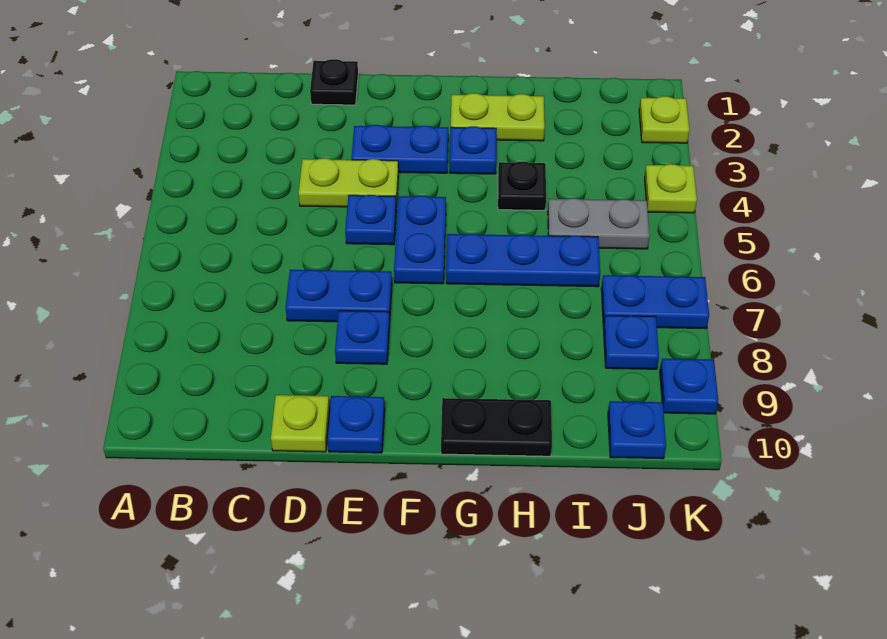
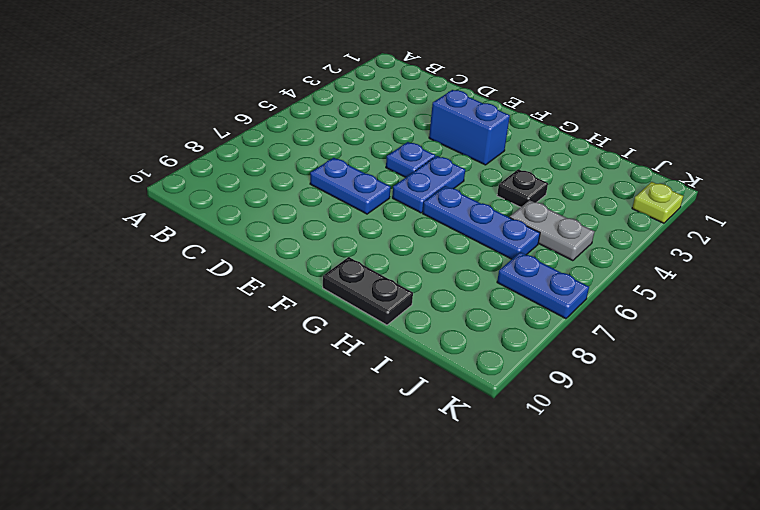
blue 1x2 brick [429,90,510,165] -> blue 1x2 plate [352,125,448,173]
none -> black 1x1 plate [310,59,358,105]
none -> lime 1x2 plate [299,158,398,207]
none -> lime 1x1 plate [271,395,330,452]

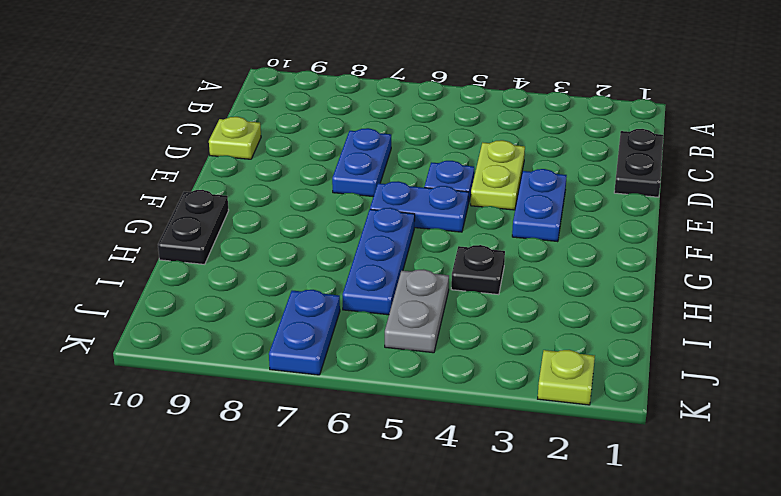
black 1x2 plate [614,129,663,197] -> black 1x1 plate [310,59,358,105]
none -> blue 1x1 plate [335,311,390,364]
none -> blue 1x1 plate [327,396,385,453]
none -> lime 1x2 plate [451,93,545,141]

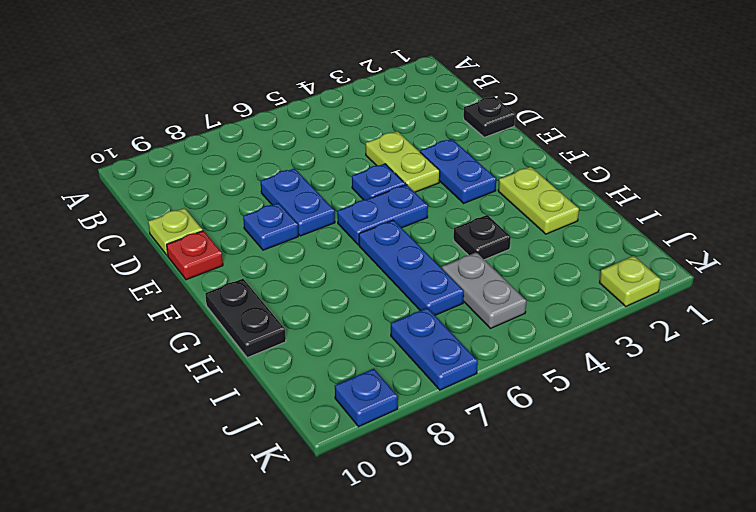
red 1x1 plate [167,231,223,280] -> blue 1x1 plate [327,396,385,453]
none -> blue 1x1 plate [449,126,496,174]
none -> blue 1x1 plate [603,316,659,369]
none -> blue 1x1 plate [608,401,666,459]

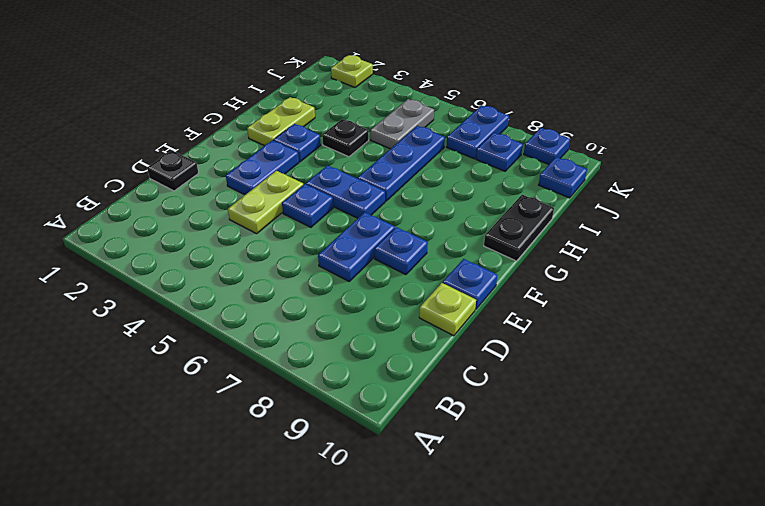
none -> lime 1x1 plate [645,164,697,213]

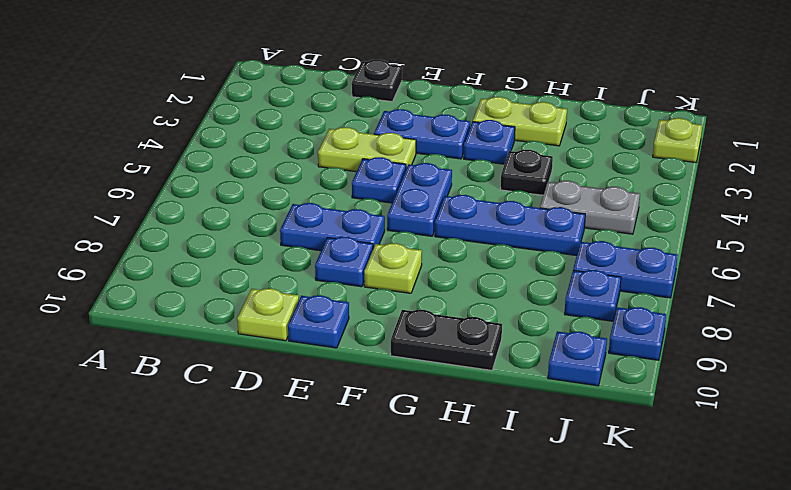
lime 1x1 plate [364,243,422,293] -> lime 1x1 plate moved to [645,164,697,213]

